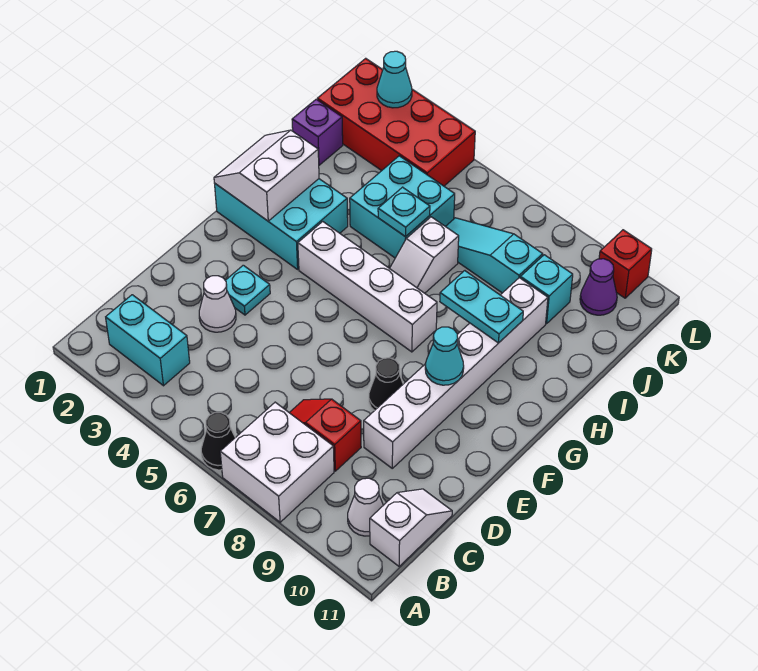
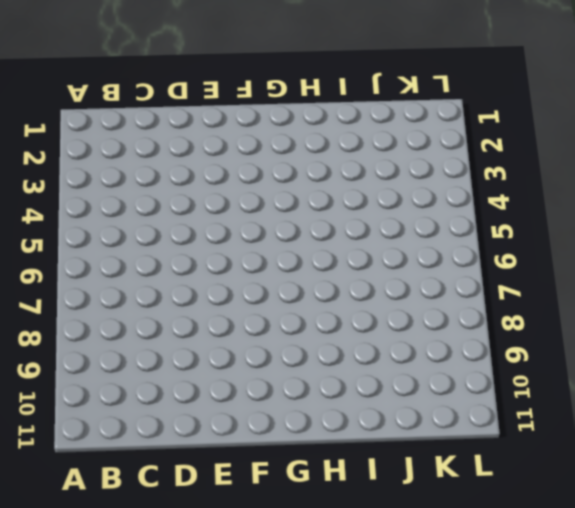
none -> black 1x1 cone [201,412,235,470]
none -> white 2x2 brick [220,402,334,522]
none -> cyan 1x2 brick [106,295,190,386]

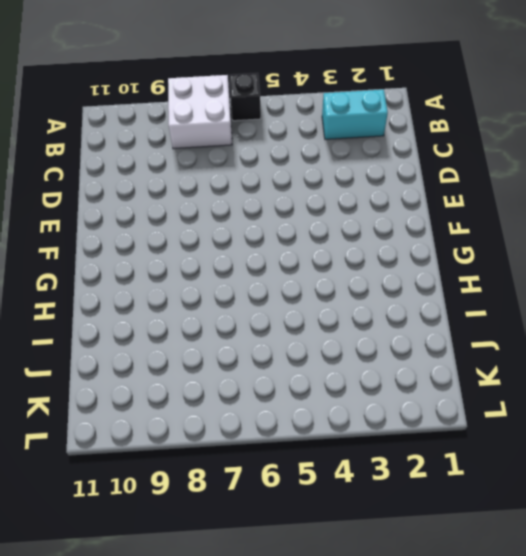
black 1x1 brick [229,73,261,121] -> black 1x1 cone [201,412,235,470]
none -> white 1x1 cone [348,478,383,536]
none -> white 1x2 slope [370,489,452,566]
none -> red 1x2 slope [289,399,361,471]

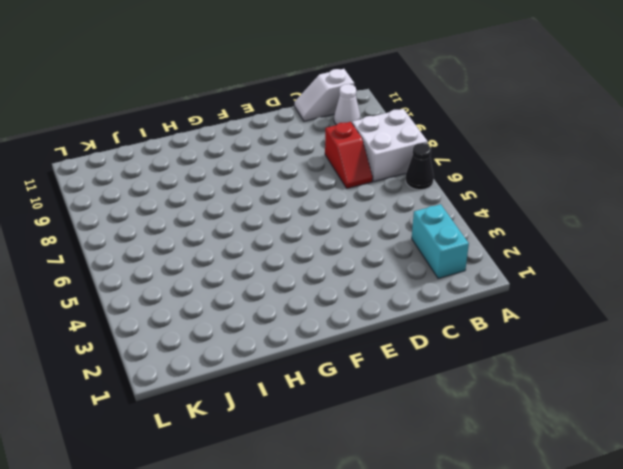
none -> white 1x1 cone [199,276,236,332]
none -> white 1x6 brick [364,278,548,468]
none -> cyan 1x1 plate [225,265,270,315]

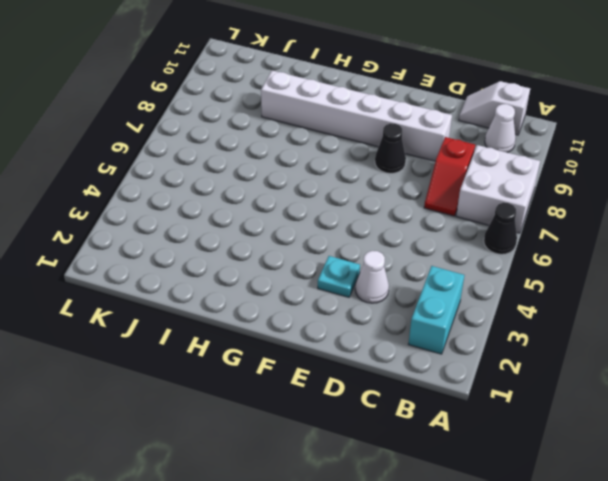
none -> cyan 2x3 brick [214,179,348,269]
none -> white 1x4 brick [298,222,437,352]
none -> white 1x2 slope [390,217,459,293]

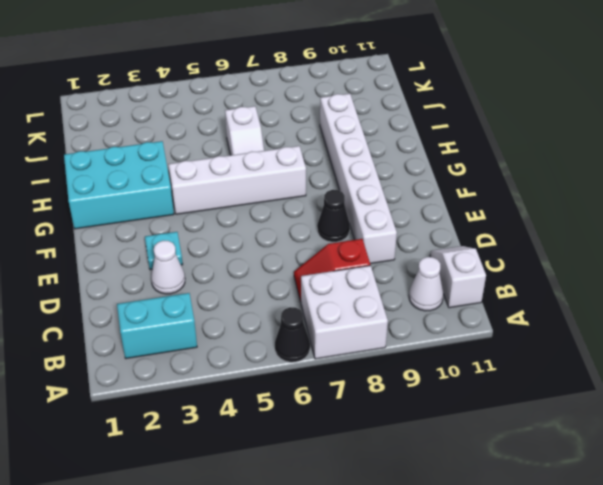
none -> cyan 2x2 brick [350,156,455,258]
none -> purple 1x1 brick [292,99,343,165]
none -> cyan 1x3 slope [445,218,543,293]

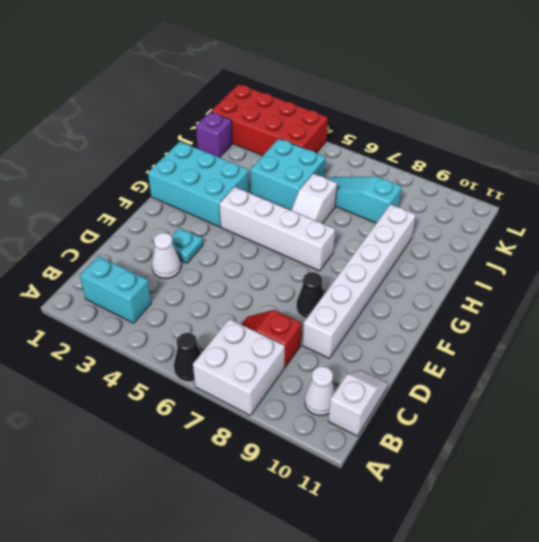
none -> cyan 1x1 brick [520,255,573,324]
none -> purple 1x1 cone [580,259,617,315]
none -> red 1x1 brick [599,230,652,298]

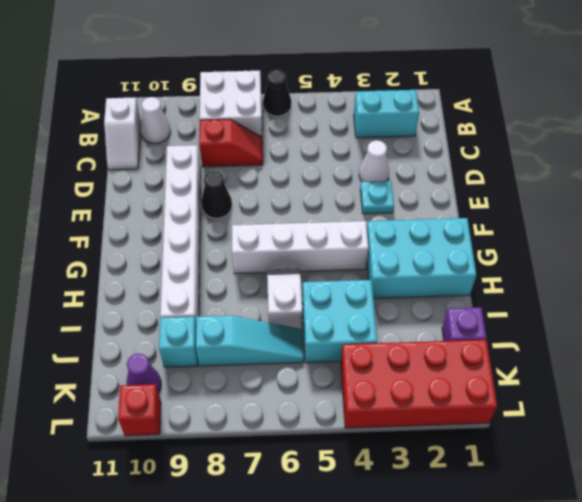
none -> cyan 1x1 cone [425,327,464,385]
none -> white 2x2 slope [214,130,319,221]
none -> cyan 1x2 plate [440,271,523,343]

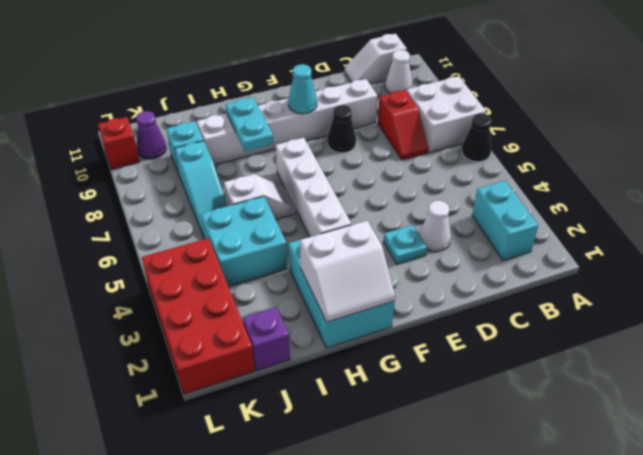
none -> cyan 1x1 plate [378,187,430,237]
none -> cyan 1x1 cone [377,51,412,108]

